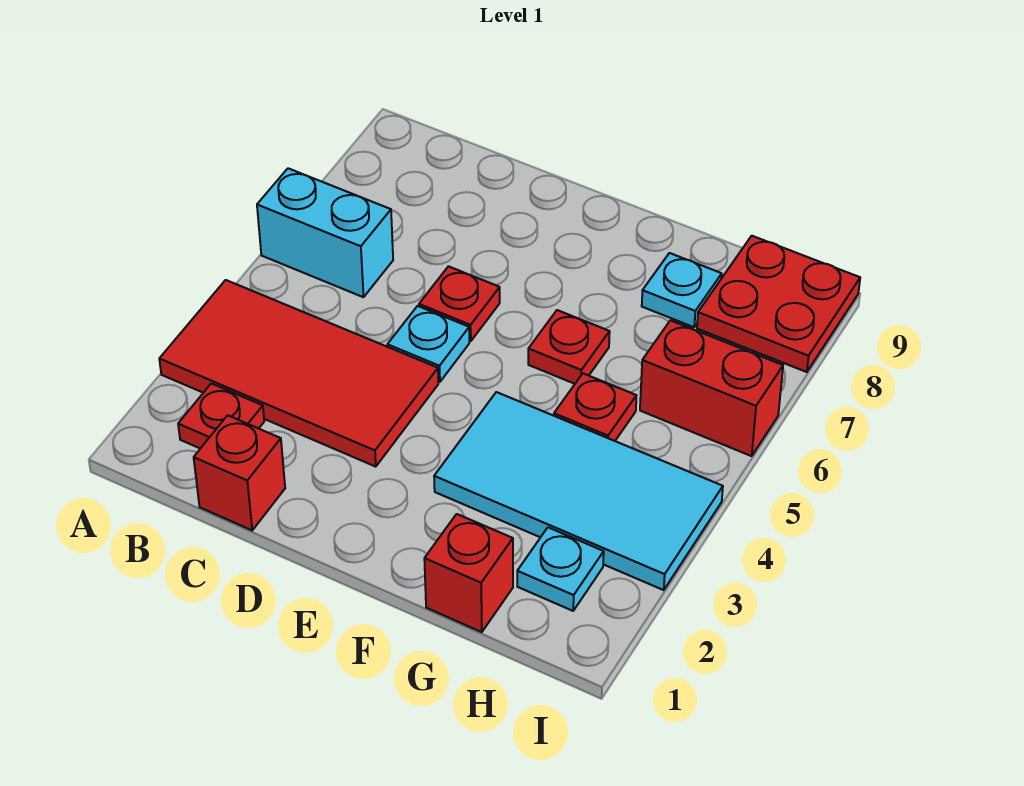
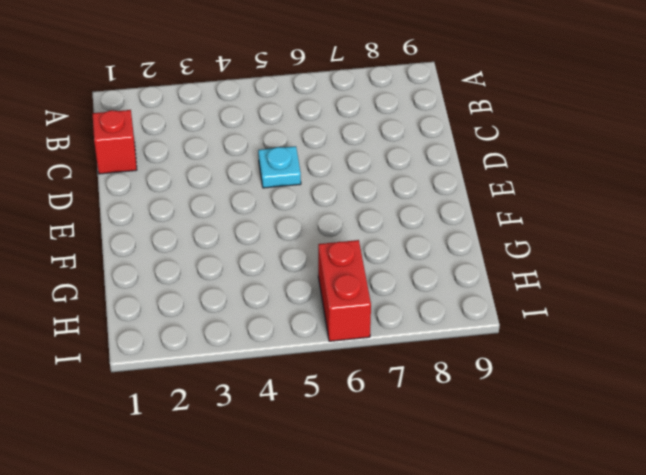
none -> red 2x4 tile [159,280,438,467]
none -> cyan 1x2 brick [257,168,393,297]
none -> red 1x1 plate [178,383,264,449]

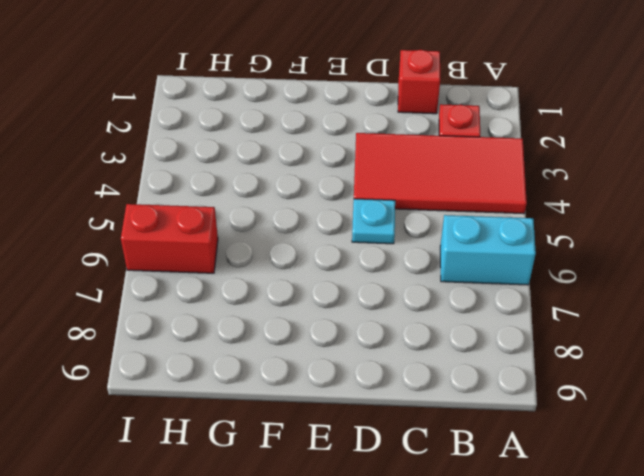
none -> red 1x1 plate [419,266,500,341]
none -> cyan 2x4 tile [434,392,723,590]
none -> red 1x1 plate [528,310,610,384]

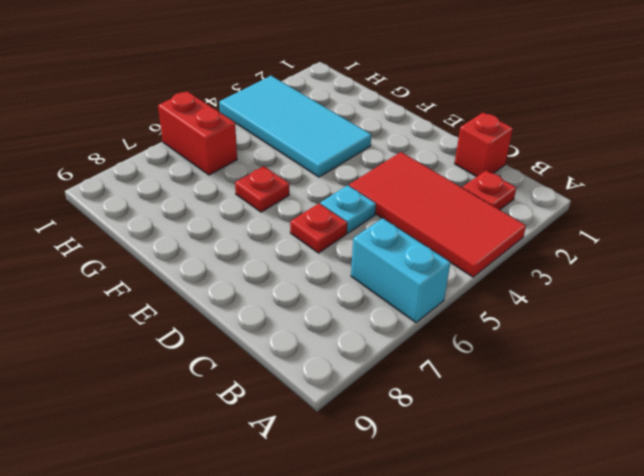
none -> red 1x1 brick [424,514,513,632]
none -> red 1x1 plate [554,374,636,441]
none -> cyan 1x1 plate [642,253,722,327]

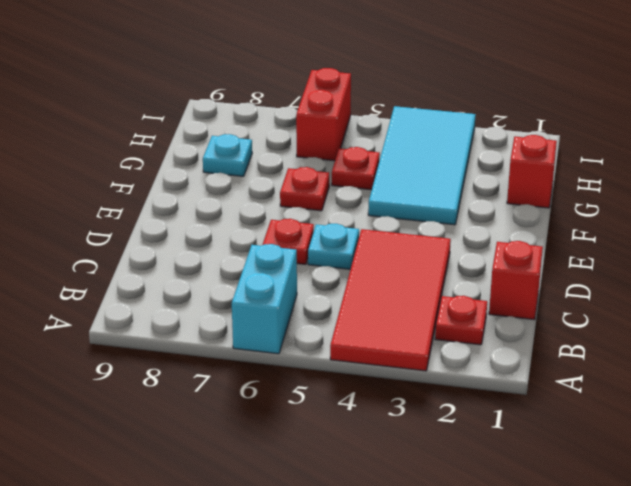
none -> cyan 1x1 plate [517,527,604,611]
none -> red 2x2 plate [697,236,860,372]

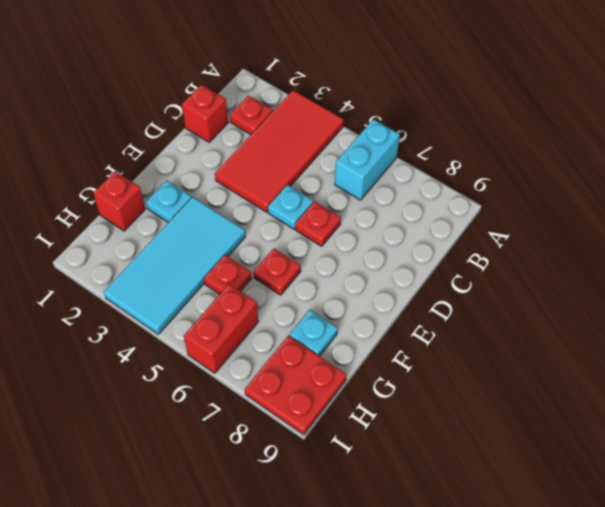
cyan 1x1 plate [146,181,192,223] -> cyan 1x1 plate moved to [517,527,604,611]

